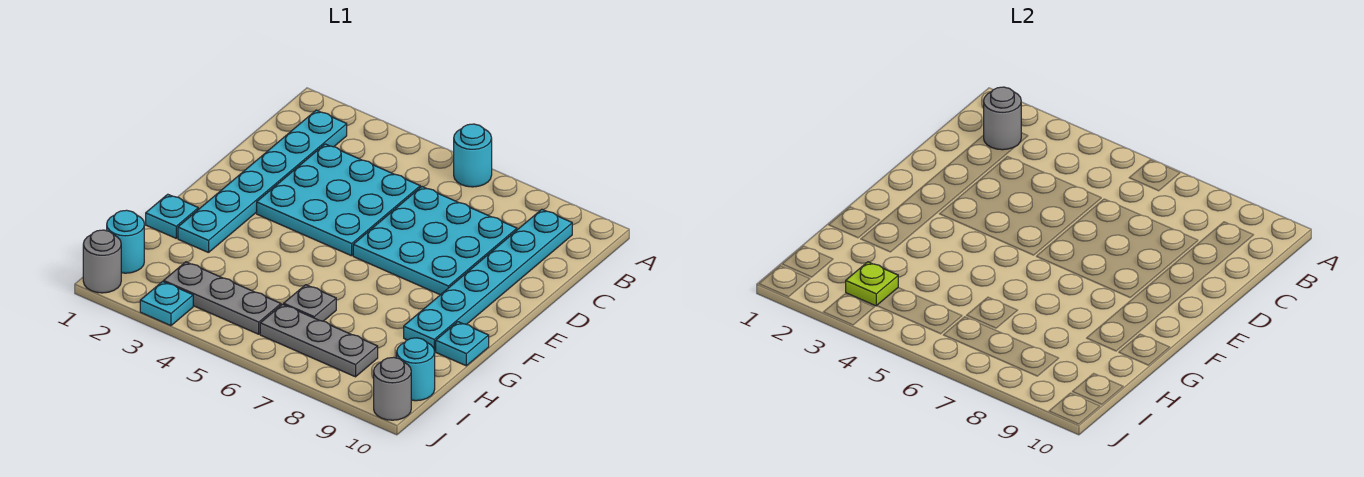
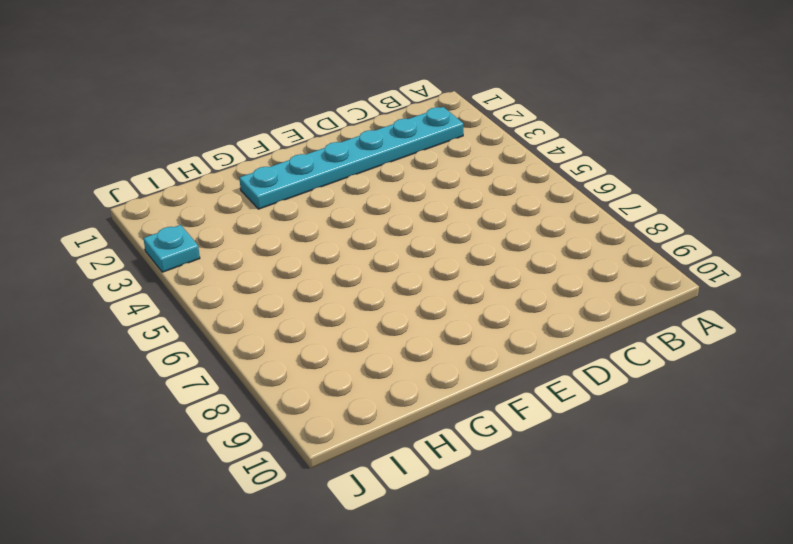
none -> cyan 1x1 round brick [454,124,492,187]
none -> cyan 1x6 plate [404,209,572,351]
none -> cyan 3x3 plate [257,144,420,256]

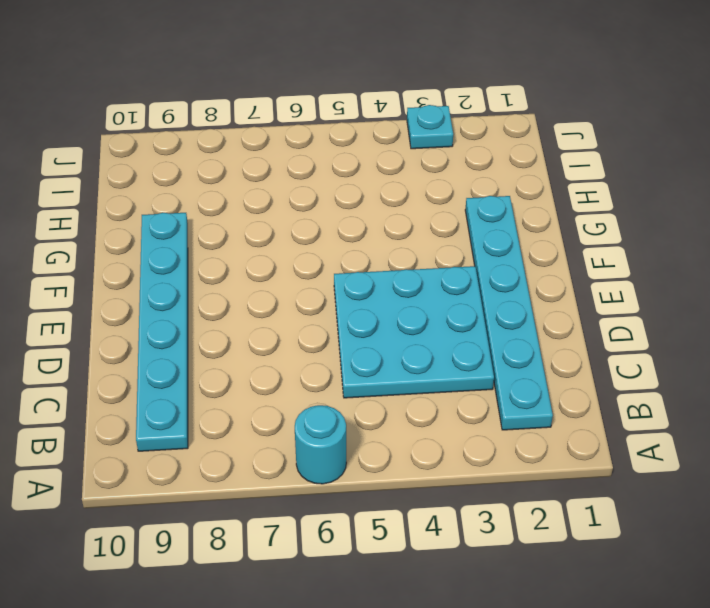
none -> cyan 3x3 plate [353,187,517,295]
none -> cyan 1x1 plate [146,194,198,238]
none -> cyan 1x1 plate [436,322,489,366]

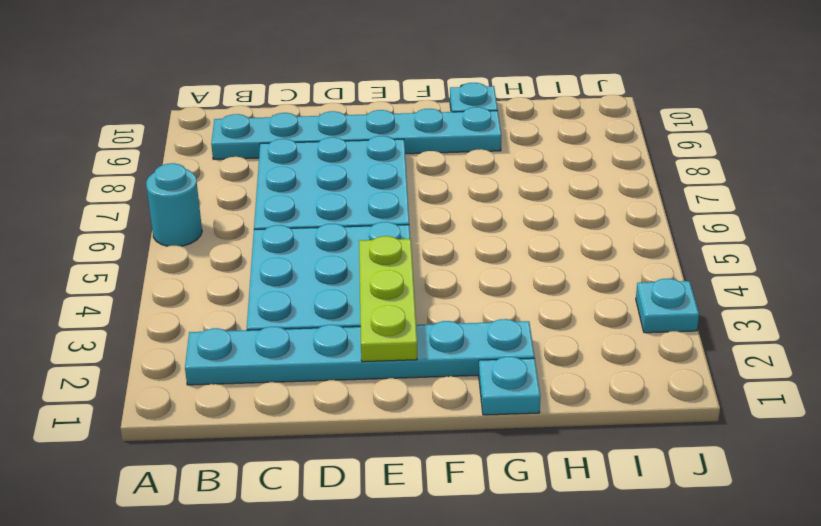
lime 1x3 plate [359,236,417,362] -> none
none -> grey 1x1 plate [284,285,336,321]
none -> cyan 1x1 round brick [107,210,144,273]
none -> grey 1x3 plate [164,262,281,334]

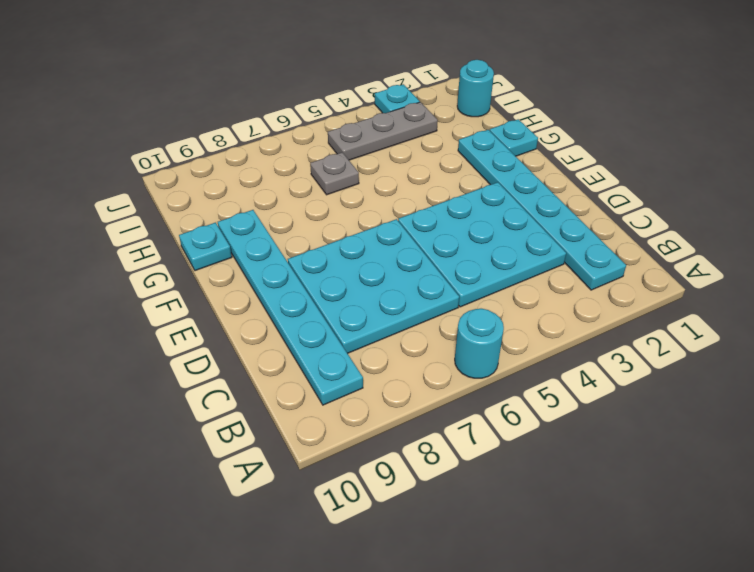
none -> grey 1x3 plate [260,304,378,377]
none -> cyan 1x1 round brick [397,338,435,401]
none -> grey 1x1 round brick [83,230,121,293]

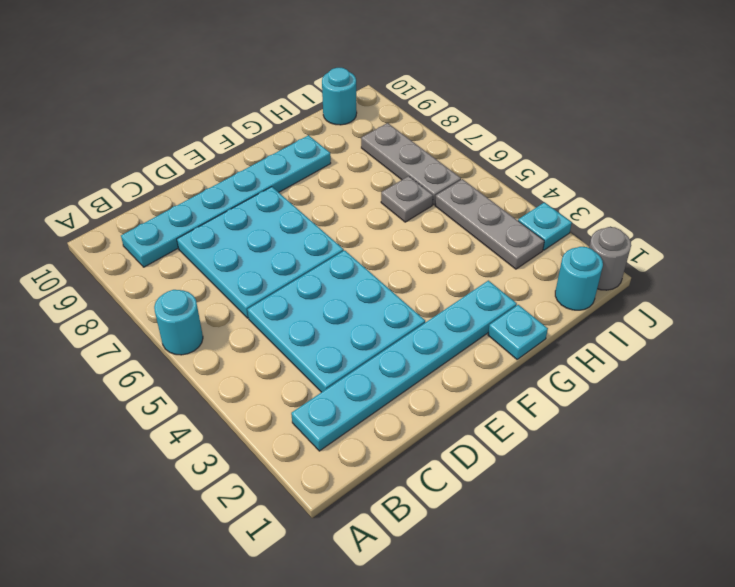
none -> cyan 1x1 plate [436,322,489,366]
none -> grey 1x1 round brick [374,357,411,420]
none -> grey 1x1 round brick [984,87,1021,150]

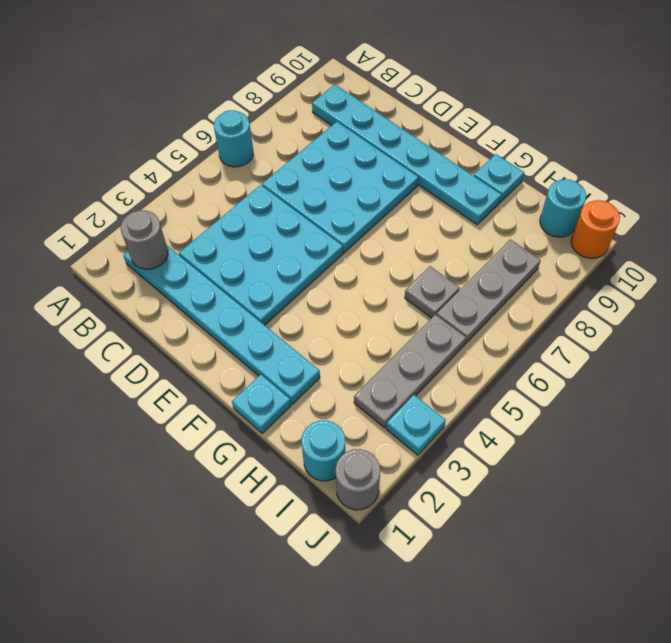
orange 1x1 round brick [571,200,620,258] -> grey 1x1 round brick [374,357,411,420]
none -> lime 1x1 plate [846,262,898,306]

